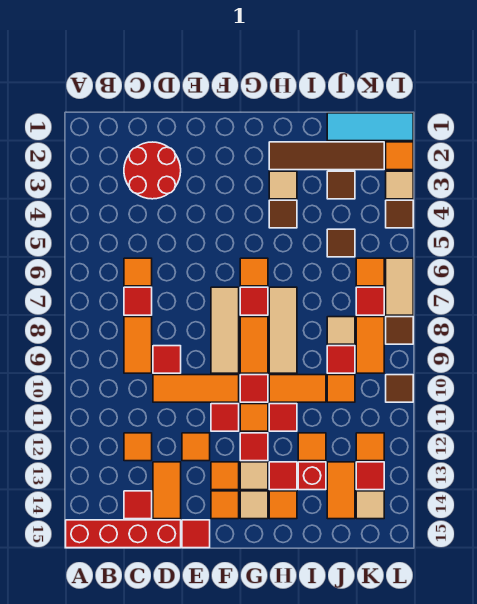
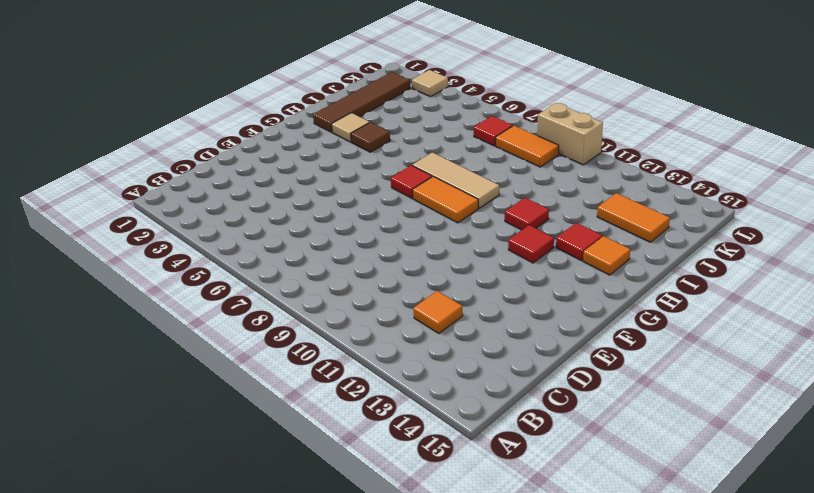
tan 1x2 brick [537,103,603,165] -> brown 1x1 tile [386,375,413,402]
none -> red 1x4 brick [66,520,181,548]
none -> red 2x2 round brick [124,142,181,199]
none -> orange 1x1 tile [124,258,152,286]
none -> red 1x1 tile [124,287,152,315]

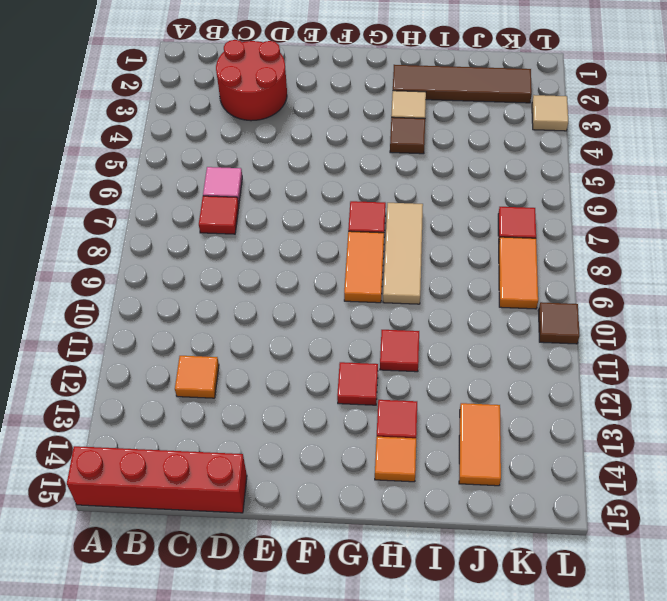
pink 1x1 tile [203,167,242,203] -> orange 1x1 tile [124,258,152,286]
none -> orange 1x2 tile [124,317,152,373]
none -> red 1x1 tile [124,491,152,519]
none -> red 1x1 tile [153,346,181,373]
none -> orange 1x3 tile [153,375,239,402]

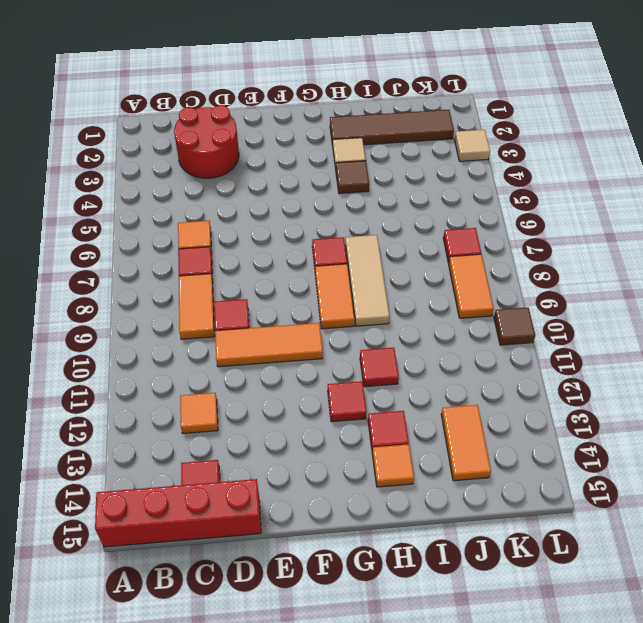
none -> orange 1x2 tile [153,462,181,519]
none -> orange 1x1 tile [182,433,210,461]
none -> red 1x1 tile [182,520,210,548]
none -> tan 1x3 tile [211,287,239,373]

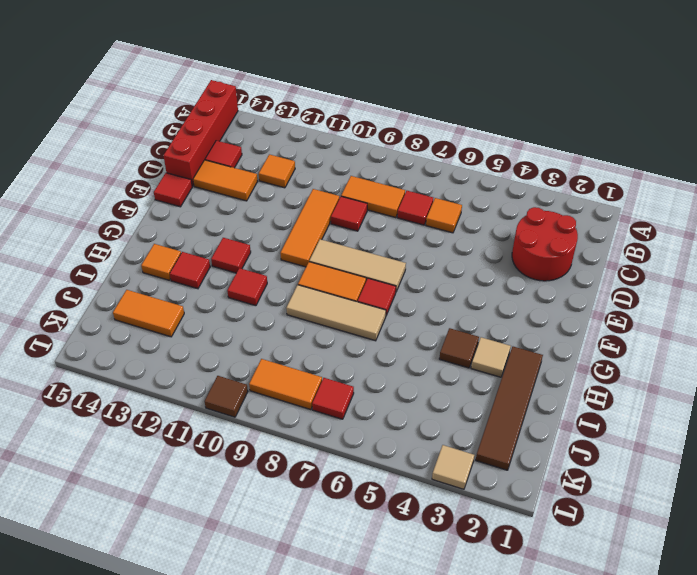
none -> orange 1x1 tile [182,433,210,461]
none -> red 1x1 tile [211,404,239,431]
none -> orange 1x1 tile [211,462,239,490]
none -> orange 1x1 tile [211,491,239,519]

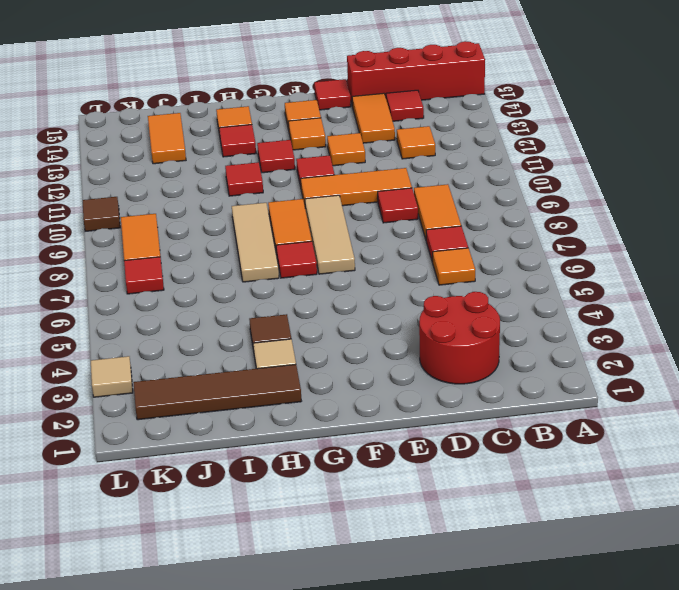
none -> orange 1x1 tile [240,258,268,286]
none -> red 1x1 tile [240,375,268,402]
none -> orange 1x1 tile [240,404,268,431]
none -> tan 1x1 tile [240,462,268,490]

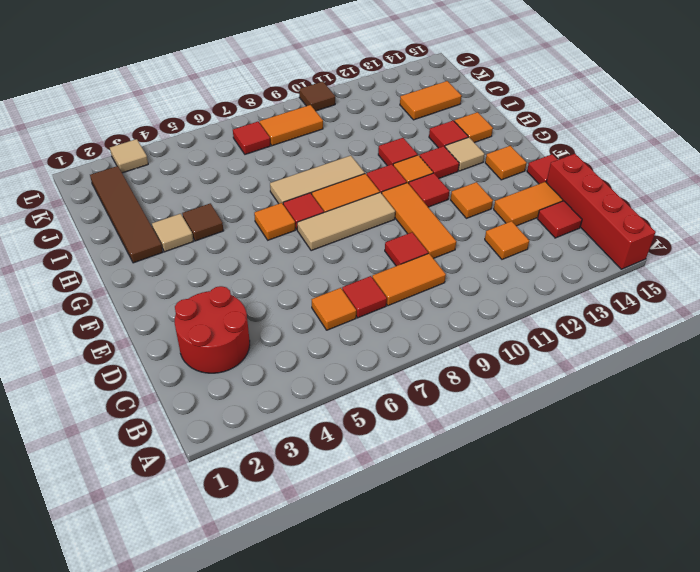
none -> orange 1x1 tile [211,462,239,490]
none -> tan 1x1 tile [240,491,268,519]
none -> orange 1x2 tile [269,375,326,402]
none -> orange 1x1 tile [298,433,326,461]

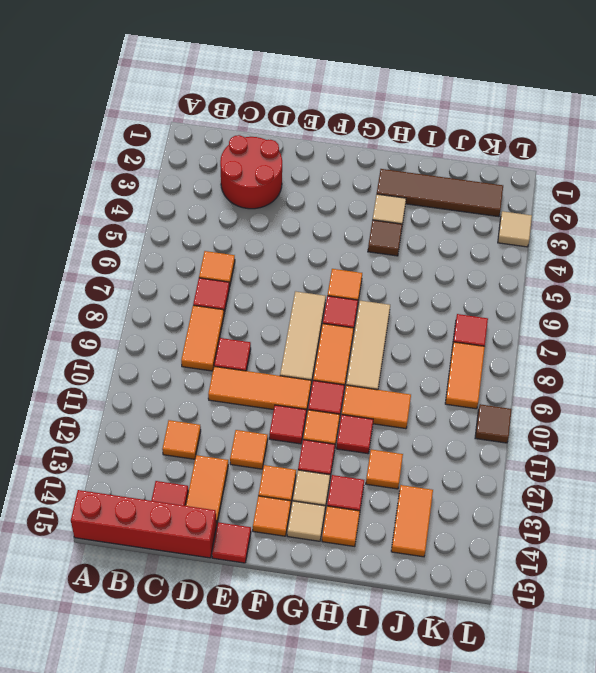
none -> red 1x1 brick [298,462,326,490]
none -> cyan 1x3 tile [327,113,413,141]
none -> brown 1x1 tile [327,171,355,199]
none -> brown 1x1 tile [327,229,355,257]

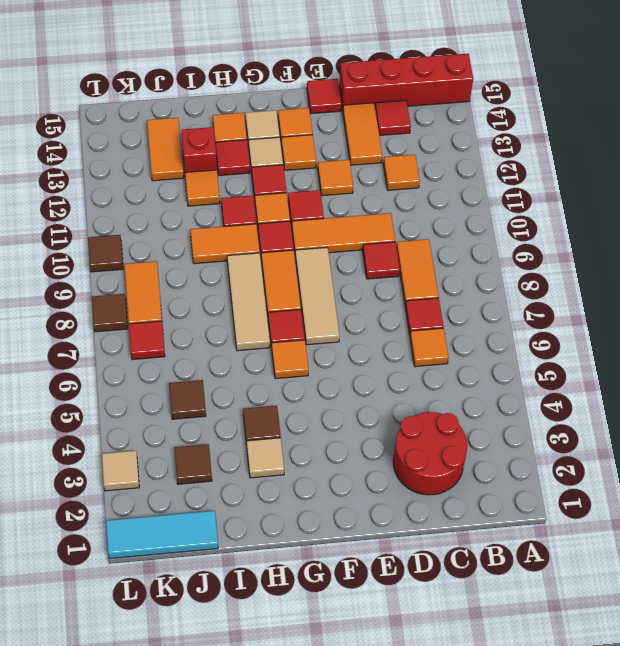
none -> brown 1x4 tile [269,142,384,170]
none -> tan 1x1 tile [327,317,355,344]
none -> red 1x1 tile [327,346,355,373]
none -> orange 1x1 tile [327,375,355,402]

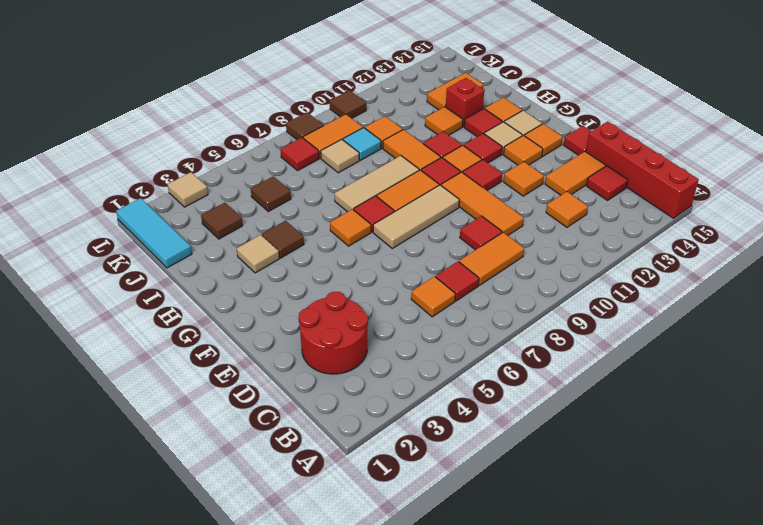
cyan 1x1 tile [343,128,381,160] -> red 1x1 tile [327,346,355,373]
none -> brown 1x4 tile [269,142,384,170]
none -> orange 1x1 tile [356,258,384,286]
none -> orange 1x1 tile [356,433,384,461]
none -> red 1x1 tile [356,462,384,490]

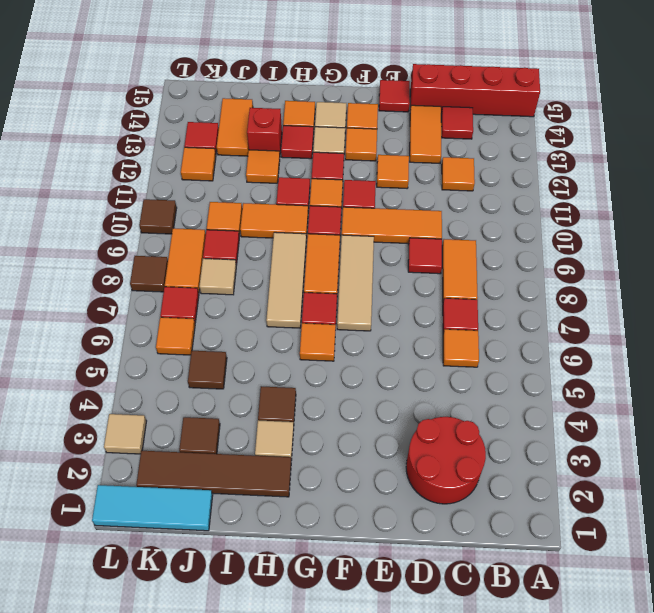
none -> tan 1x1 tile [356,491,384,519]
none -> orange 1x1 tile [386,142,413,170]
none -> brown 1x1 tile [386,200,413,228]
none -> tan 1x2 tile [386,258,413,315]

